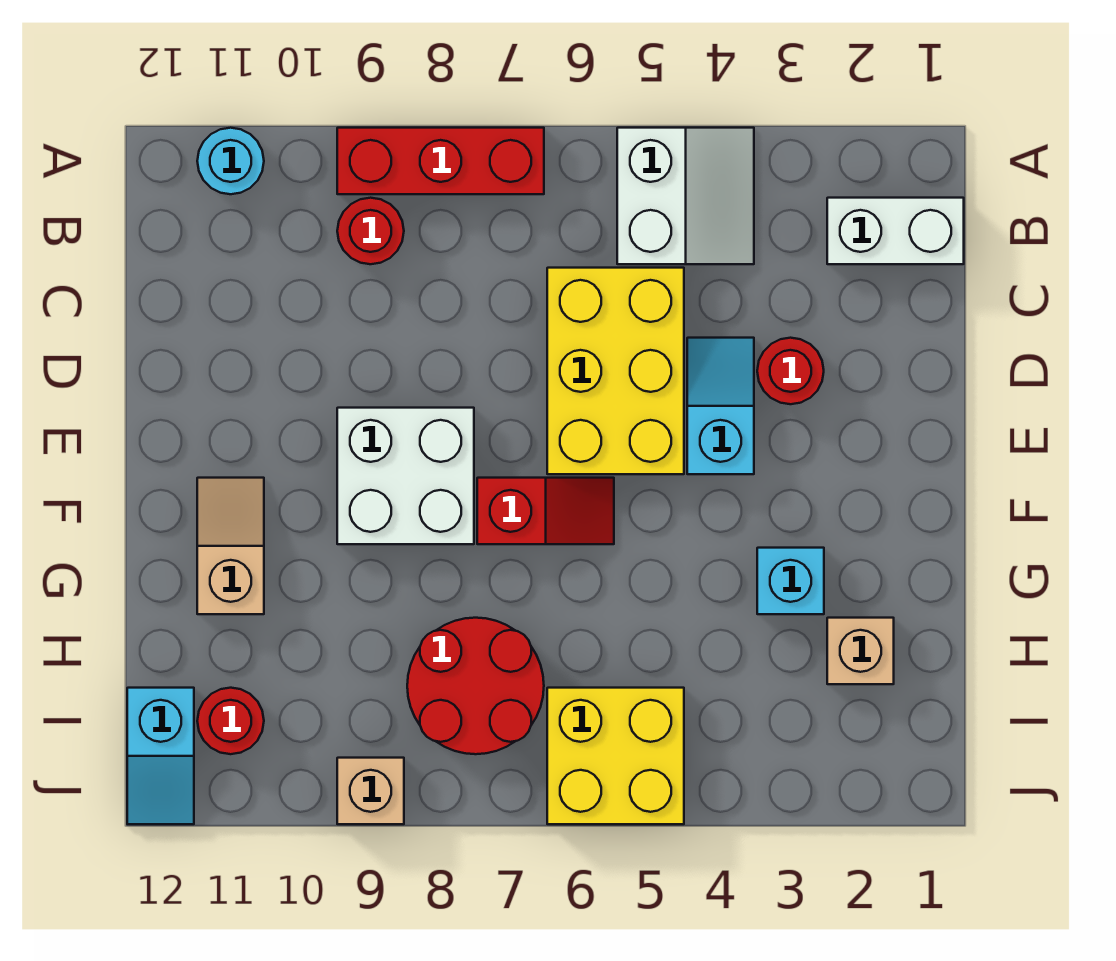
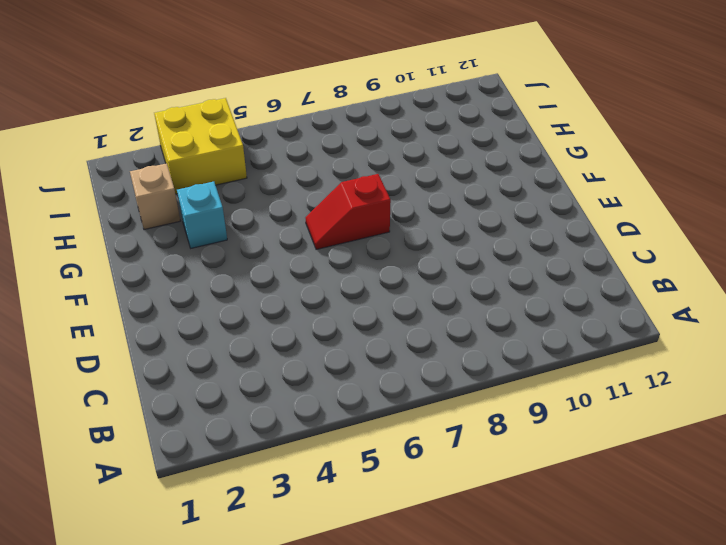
yellow 2x2 brick [154,98,247,194] -> yellow 2x2 brick moved to [547,688,684,824]
none -> white 2x2 slope [617,128,754,264]
none -> red 1x3 brick [337,128,544,194]
none -> cyan 1x1 round brick [197,128,264,194]

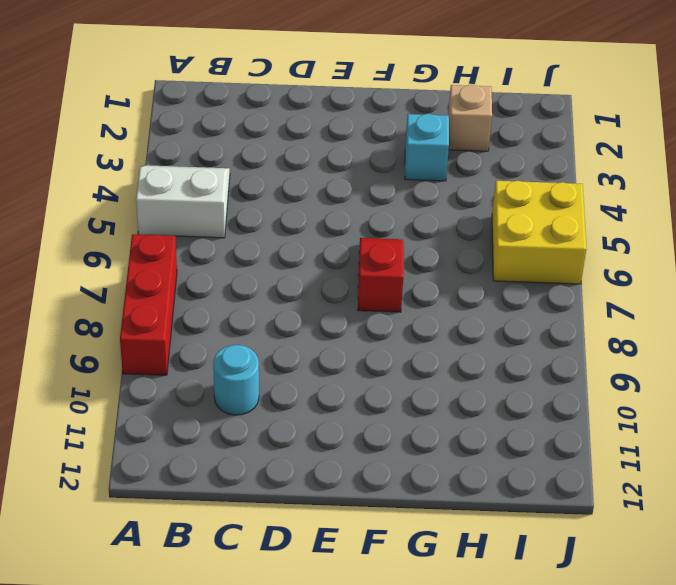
cyan 1x1 round brick [213,345,259,415] -> cyan 1x1 round brick moved to [197,128,264,194]
none -> white 1x2 brick [827,198,964,264]
none -> red 1x1 round brick [337,198,404,264]
none -> yellow 2x3 brick [547,268,684,474]

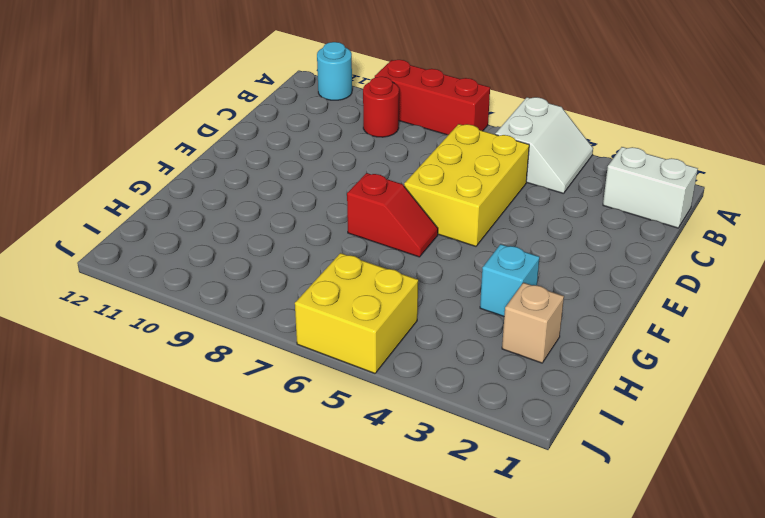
none -> red 1x1 round brick [757,338,824,404]
none -> cyan 1x2 slope [687,338,754,474]
none -> white 2x2 brick [337,408,474,544]

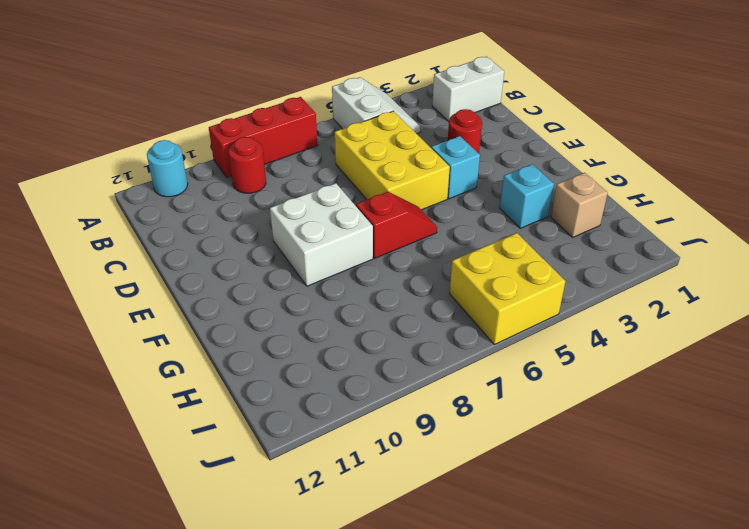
none -> tan 1x2 slope [197,478,264,614]
none -> red 2x2 round brick [407,618,544,754]
none -> red 1x1 round brick [197,688,264,754]

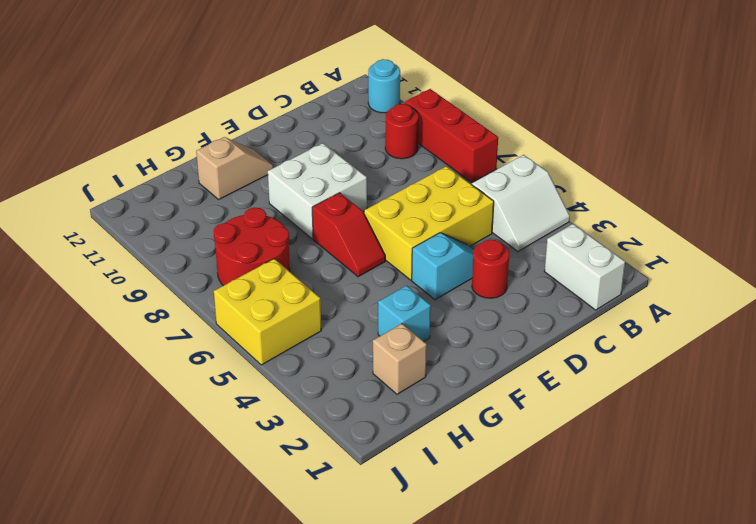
none -> red 1x1 round brick [197,688,264,754]
none -> cyan 1x2 slope [127,688,194,824]
none -> tan 1x1 brick [337,758,404,824]

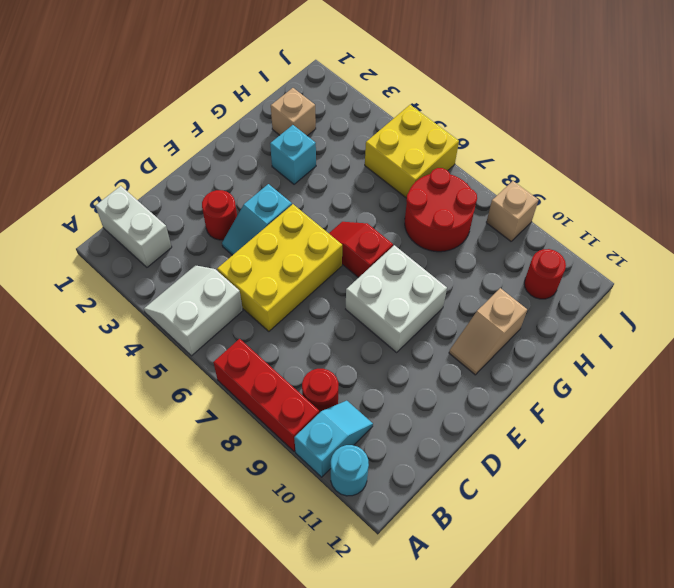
cyan 1x2 slope [294,401,373,477] -> cyan 1x2 slope moved to [127,688,194,824]

